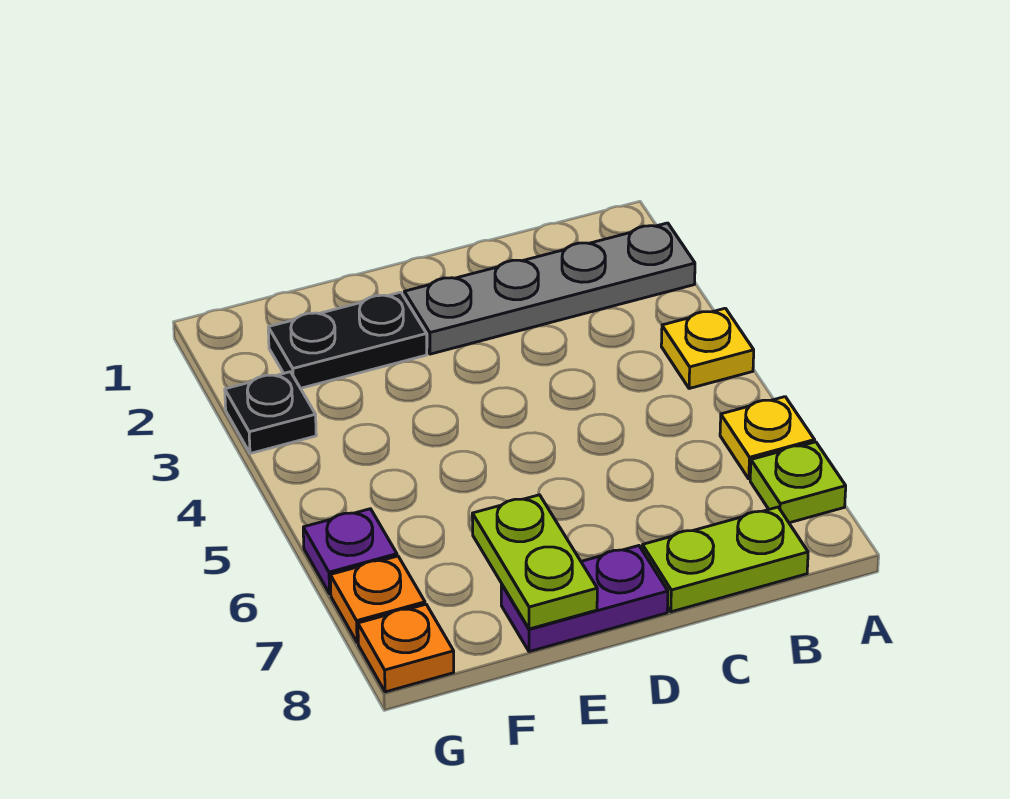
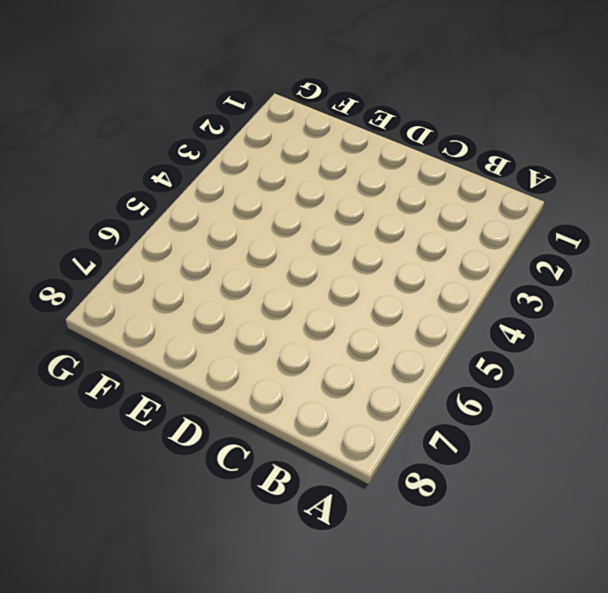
none -> grey 1x4 plate [404,223,695,354]
none -> yellow 1x1 plate [661,308,754,389]
none -> yellow 1x1 plate [720,397,815,479]

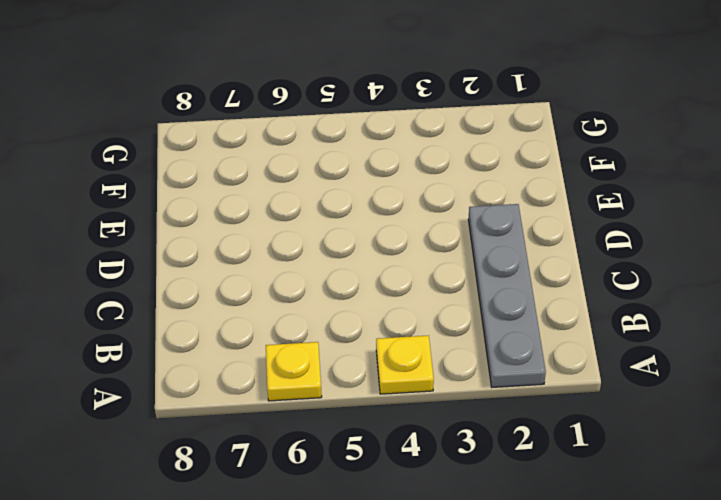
none -> lime 1x1 plate [750,442,846,523]
none -> lime 1x2 plate [642,507,808,612]
none -> purple 1x2 plate [501,546,668,652]

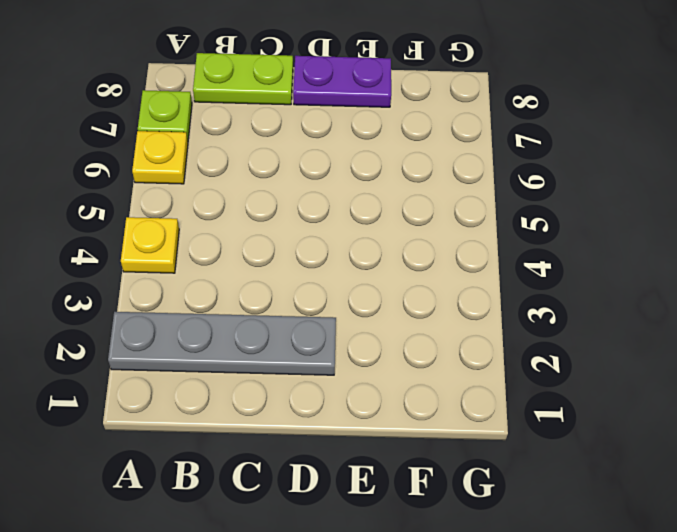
none -> black 1x2 plate [268,292,427,388]
none -> black 1x1 plate [225,372,316,454]
none -> purple 1x1 plate [303,509,397,594]

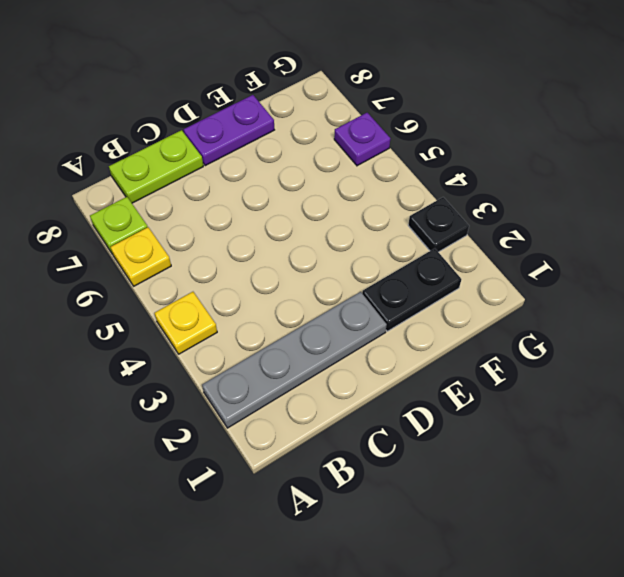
none -> orange 1x1 plate [330,556,425,642]
none -> orange 1x1 plate [358,604,454,692]
none -> lime 1x2 plate [472,495,597,629]

